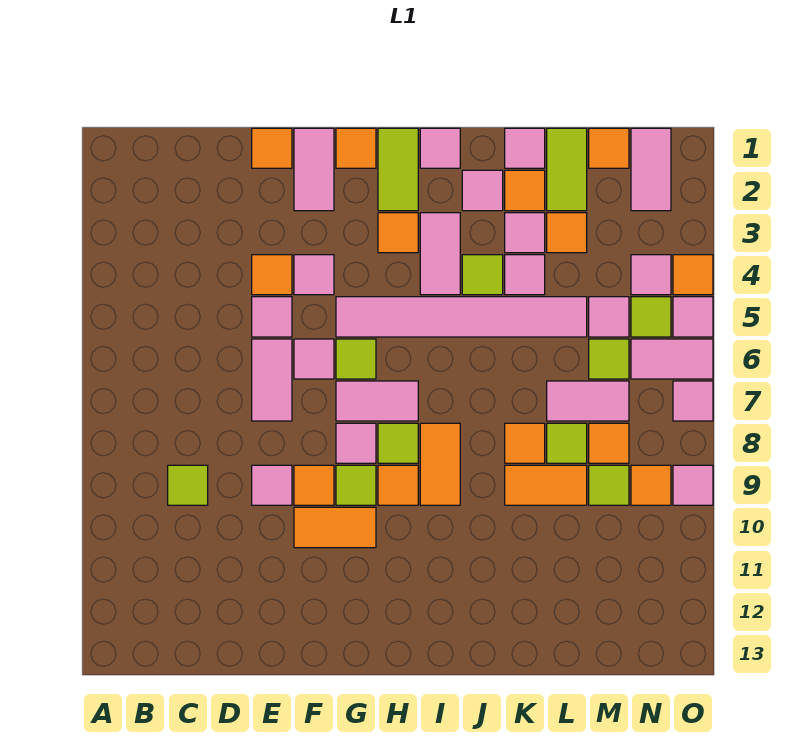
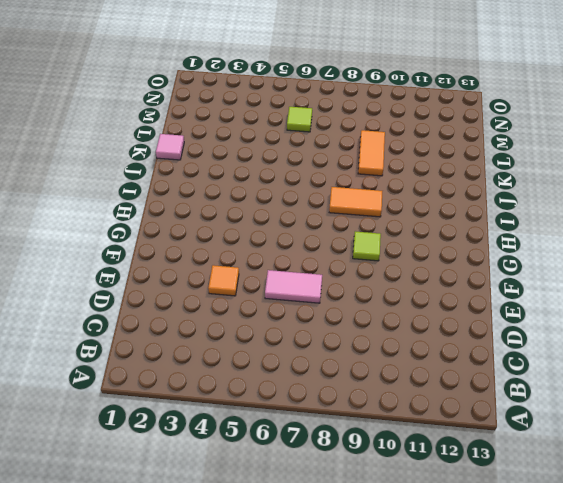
none -> lime 1x1 tile [168,465,208,505]
none -> orange 1x1 tile [252,128,292,168]
none -> pink 1x1 tile [252,297,292,337]
none -> pink 1x1 tile [252,465,292,505]

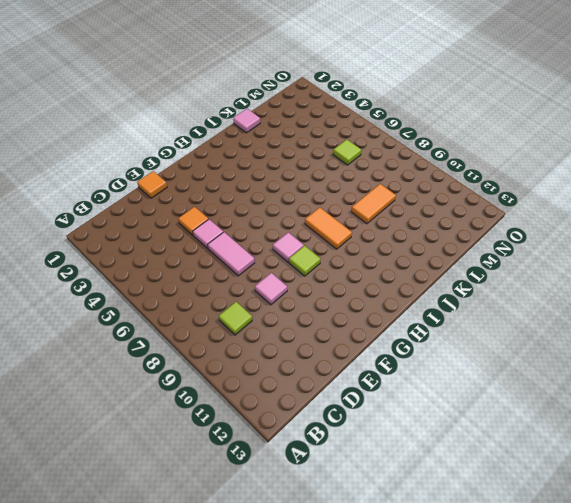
none -> pink 1x2 tile [294,128,334,211]
none -> pink 1x1 tile [294,255,334,295]
none -> pink 1x1 tile [294,339,334,379]
none -> orange 1x1 tile [294,465,334,505]

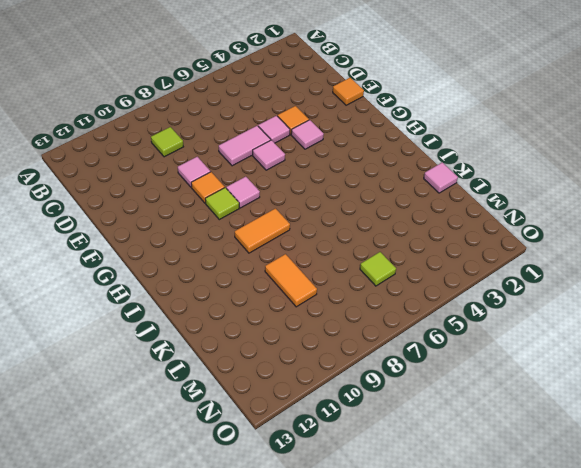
none -> pink 1x2 tile [294,128,334,211]
none -> orange 1x2 tile [294,507,376,548]
none -> orange 1x1 tile [336,128,376,168]
none -> pink 1x6 tile [336,297,587,337]

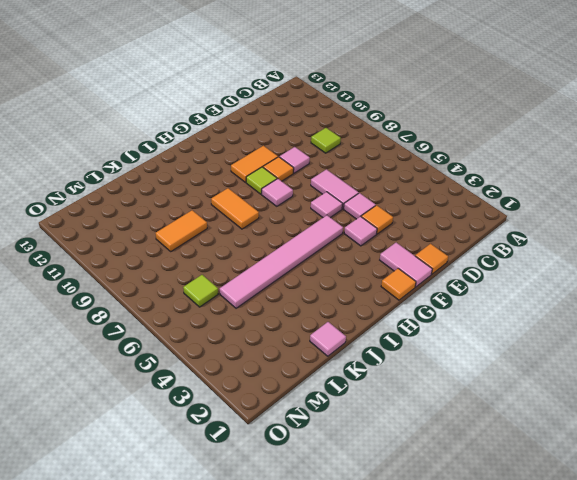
none -> lime 1x1 tile [336,339,376,379]
none -> pink 1x2 tile [336,381,418,421]
none -> lime 1x2 tile [378,128,418,211]
none -> orange 1x1 tile [378,213,418,253]

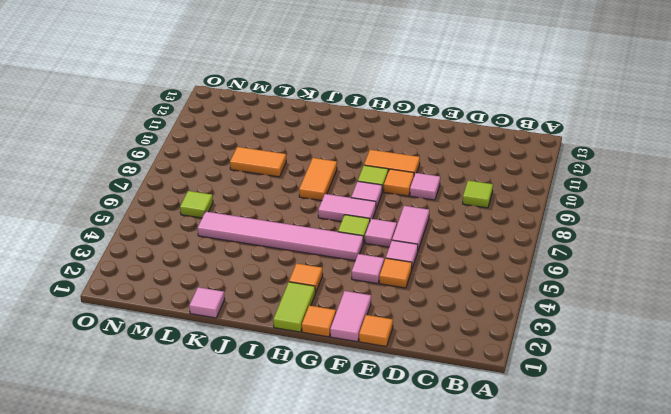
none -> lime 1x1 tile [378,423,418,463]
none -> orange 1x1 tile [378,465,418,505]
none -> pink 1x1 tile [420,128,460,168]
none -> pink 1x2 tile [420,213,460,295]

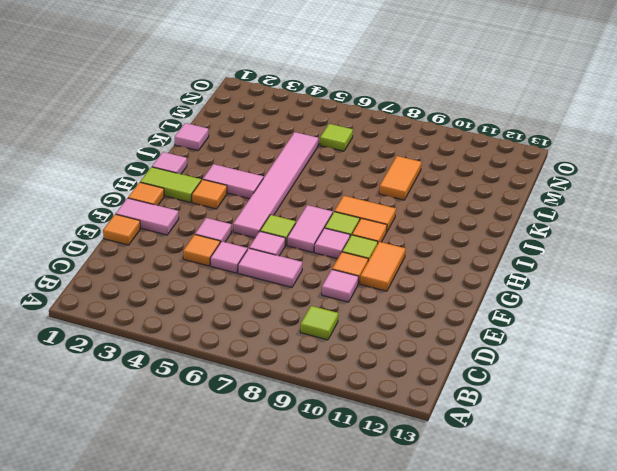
none -> pink 1x1 tile [462,170,503,211]
none -> lime 1x1 tile [462,255,503,295]
none -> orange 1x1 tile [505,170,545,211]
none -> pink 1x1 tile [505,213,545,253]

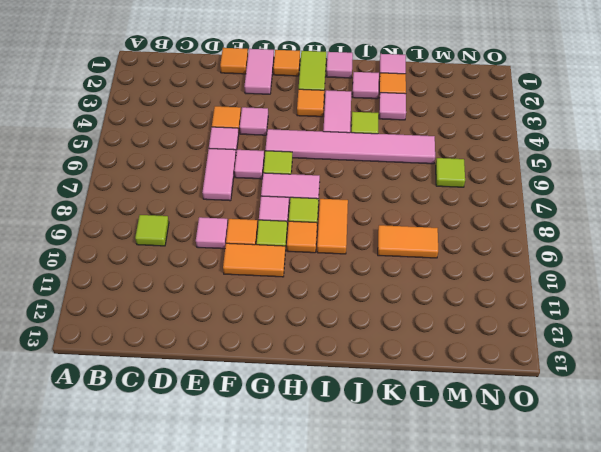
none -> pink 1x1 tile [505,255,545,295]
none -> orange 1x1 tile [505,423,545,463]
none -> lime 1x2 tile [547,128,587,211]
none -> orange 1x1 tile [547,213,587,253]

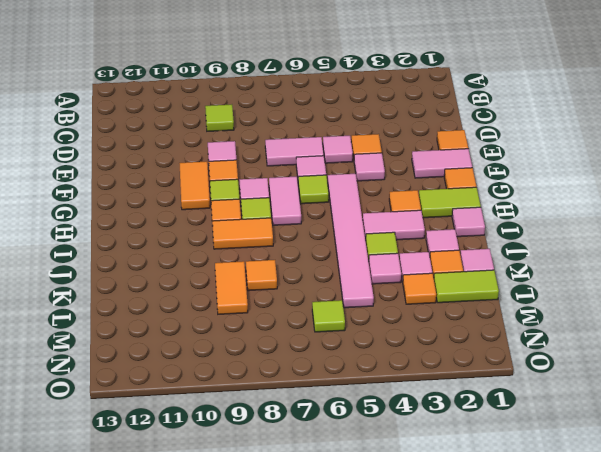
none -> pink 1x2 tile [547,381,629,421]
none -> lime 1x1 tile [547,423,587,463]
none -> orange 1x1 tile [589,128,629,168]
none -> pink 1x1 tile [589,297,629,337]

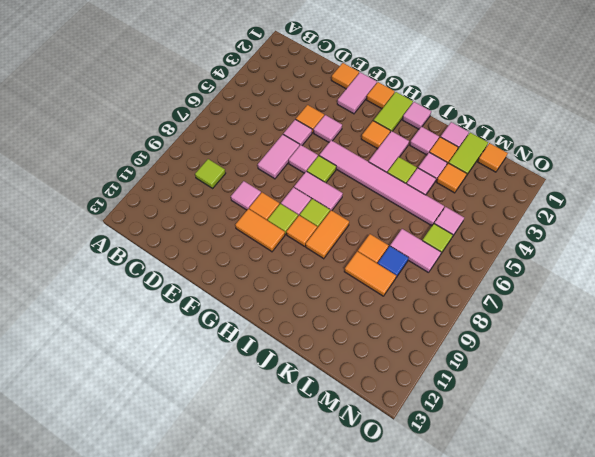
blue 1x1 tile [378,246,409,277] -> lime 1x1 tile [547,423,587,463]
none -> orange 1x1 tile [589,423,629,463]
none -> lime 1x1 tile [589,465,629,505]
none -> pink 1x2 tile [631,128,671,211]
none -> pink 1x1 tile [631,255,671,295]

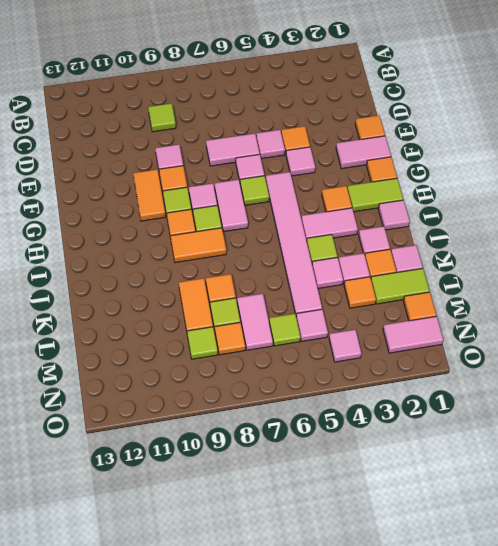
none -> lime 1x1 tile [631,297,671,337]
none -> pink 1x2 tile [631,339,713,379]
none -> orange 1x1 tile [631,465,671,505]
none -> orange 1x1 tile [673,255,713,295]

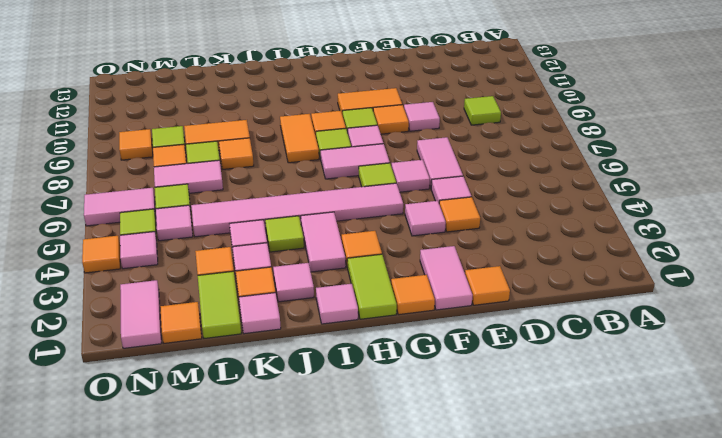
none -> pink 1x1 tile [673,297,713,337]
none -> pink 1x1 tile [673,381,713,421]
none -> pink 1x1 tile [673,465,713,505]

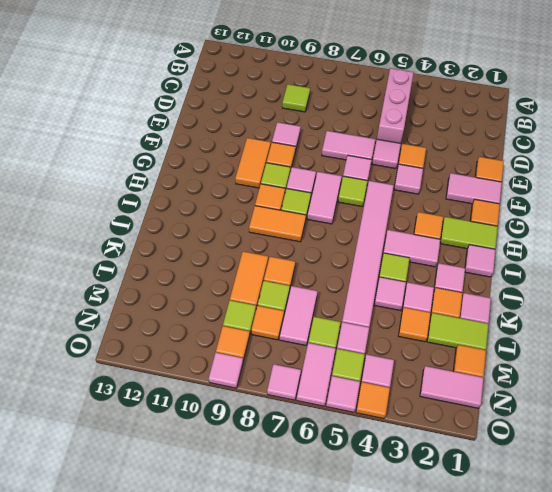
pink 1x3 brick [377,68,414,143] -> none

